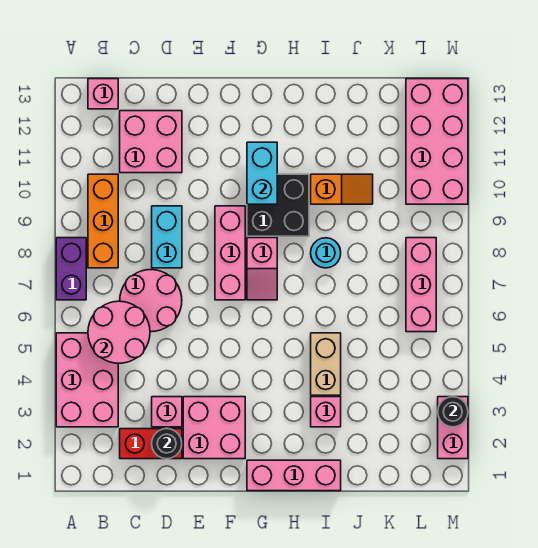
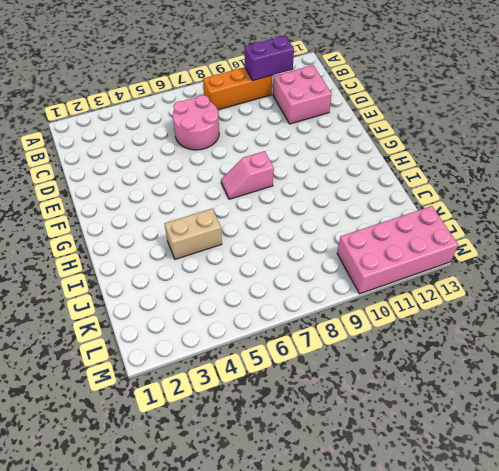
purple 1x2 brick [245,36,294,81] -> purple 1x2 brick moved to [56,238,86,300]
none -> pink 2x3 brick [56,333,118,427]
none -> pink 1x1 brick [88,79,118,109]
none -> red 1x2 brick [120,429,182,459]

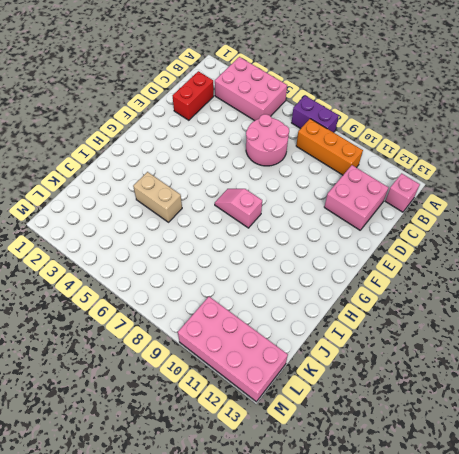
none -> pink 1x1 brick [152,397,182,427]
none -> cyan 1x2 brick [152,206,182,268]
none -> pink 2x2 brick [183,397,245,459]

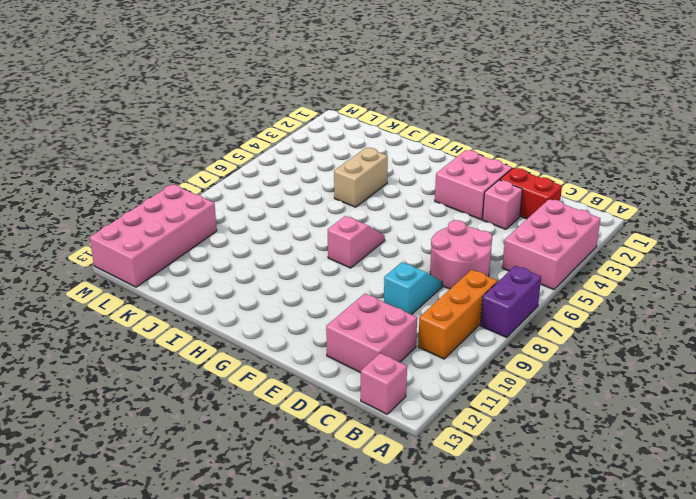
cyan 1x2 slope [384,262,442,315] -> cyan 1x2 brick [152,206,182,268]
none -> pink 1x3 brick [215,206,245,300]
none -> pink 1x3 brick [247,460,341,491]
none -> black 2x2 brick [247,174,309,236]

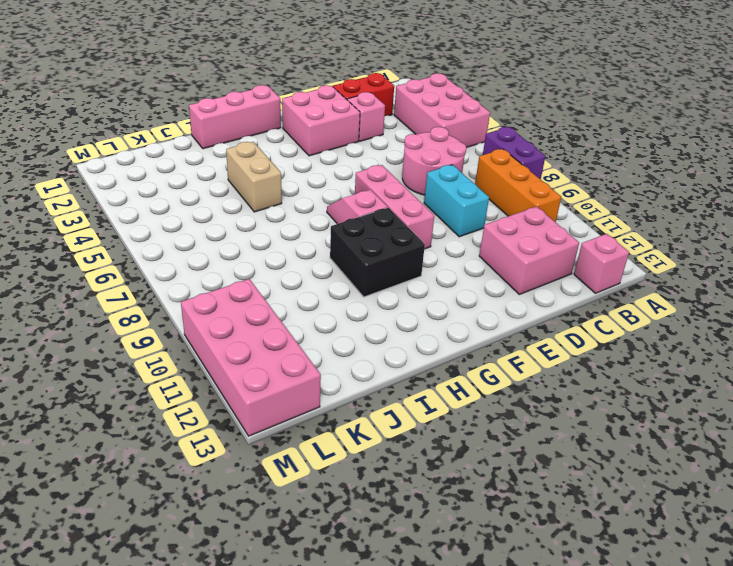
none -> pink 1x1 brick [311,397,341,427]
none -> cyan 1x1 round brick [311,238,341,268]
none -> orange 1x2 slope [311,174,373,204]

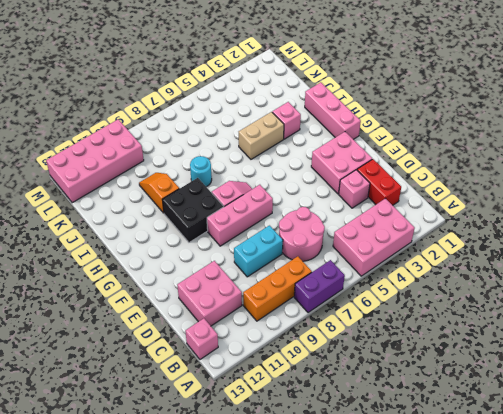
none -> pink 1x3 brick [406,238,436,332]
none -> pink 1x2 brick [438,397,468,459]
none -> pink 2x2 round brick [88,301,150,363]

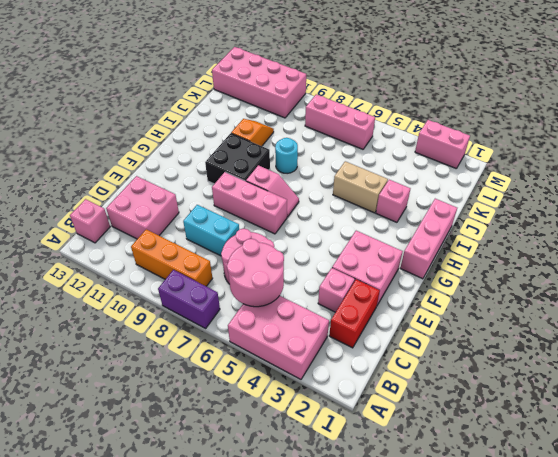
none -> black 1x1 round brick [152,429,182,459]
none -> cyan 1x2 brick [247,142,277,204]
none -> black 1x1 round brick [438,397,468,427]

